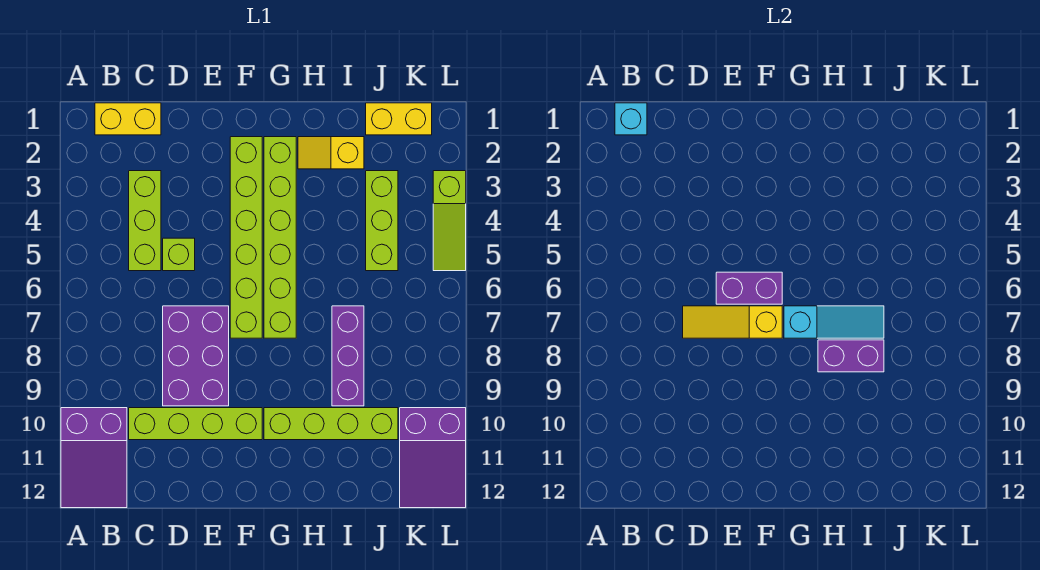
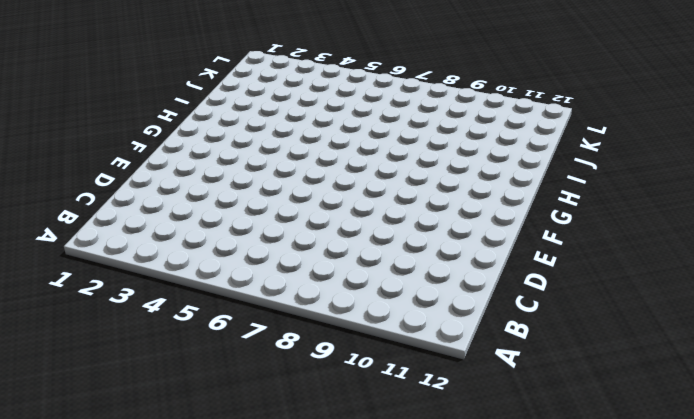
none -> purple 2x3 slope [61,408,127,508]
none -> yellow 1x2 brick [95,103,161,135]
none -> lime 1x3 brick [129,171,161,271]

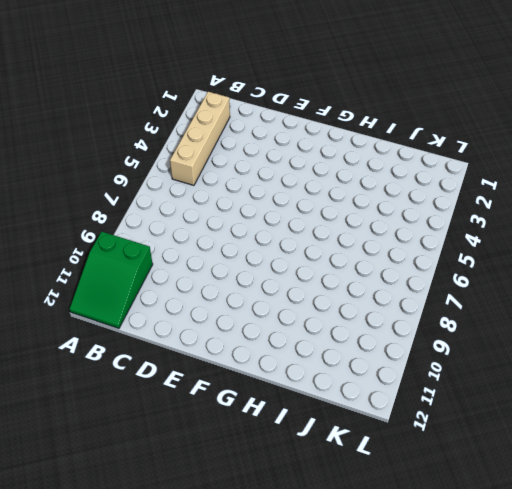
green 2x3 slope [70,232,153,328] -> purple 2x3 slope [61,408,127,508]
tan 1x4 brick [170,92,230,185] -> none
none -> yellow 1x2 brick [95,103,161,135]
none -> lime 1x3 brick [129,171,161,271]
none -> lime 1x4 brick [129,408,262,440]

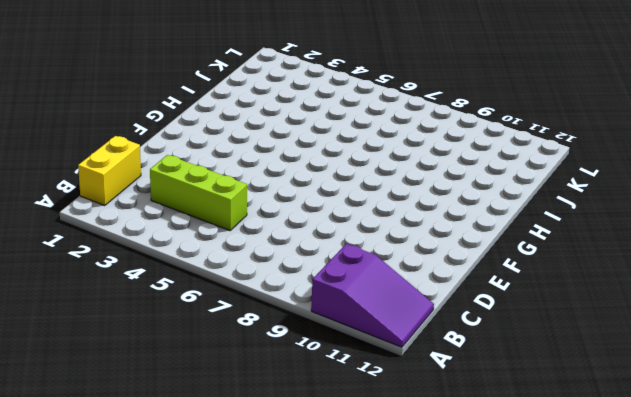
none -> lime 1x4 brick [129,408,262,440]
none -> lime 1x1 brick [163,238,195,271]
none -> purple 2x3 brick [163,306,229,406]

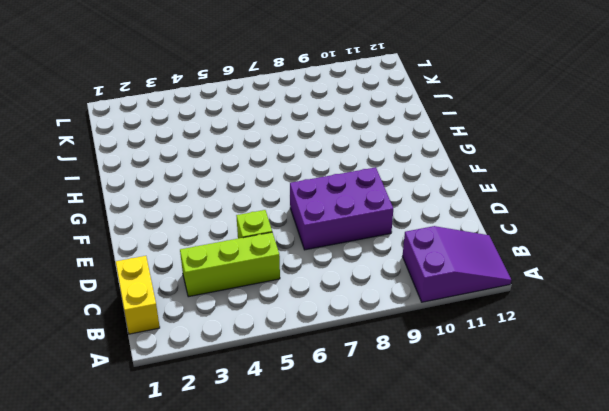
none -> lime 1x4 brick [129,408,262,440]
none -> lime 1x6 brick [230,137,262,338]
none -> lime 1x6 brick [264,137,296,338]

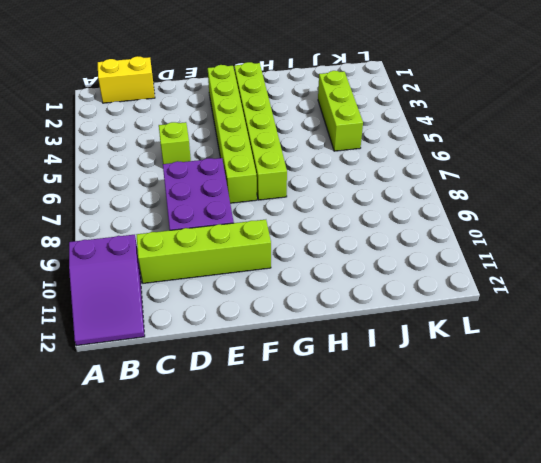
none -> lime 1x3 brick [129,171,161,271]
none -> lime 1x4 brick [264,408,398,440]
none -> yellow 1x2 slope [298,137,364,169]

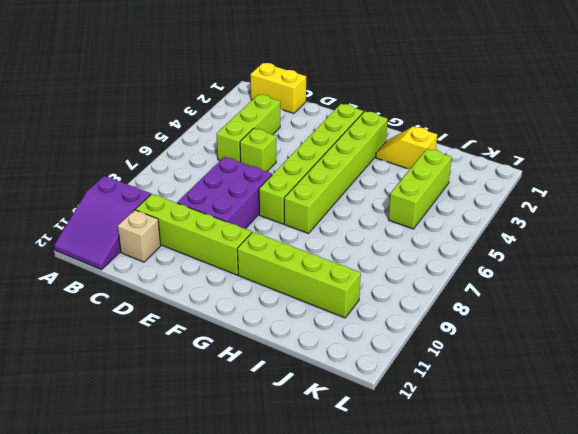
tan 1x1 brick [118,210,161,262] -> none
none -> purple 1x3 brick [332,306,364,406]
none -> yellow 1x2 brick [366,103,432,135]
none -> purple 2x3 slope [400,408,466,508]

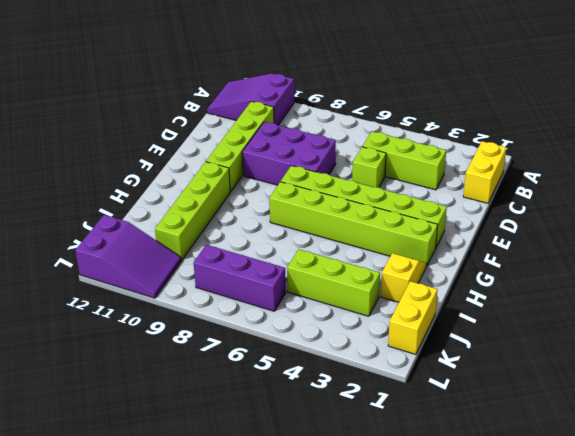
purple 1x3 brick [194,245,286,311] -> purple 1x3 brick moved to [332,306,364,406]
purple 2x3 slope [75,215,181,298] -> purple 2x3 slope turned to [400,408,466,508]
none -> lime 1x3 slope [433,171,466,271]
none -> cyan 1x1 brick [615,103,647,135]
none -> yellow 1x3 slope [683,306,782,338]

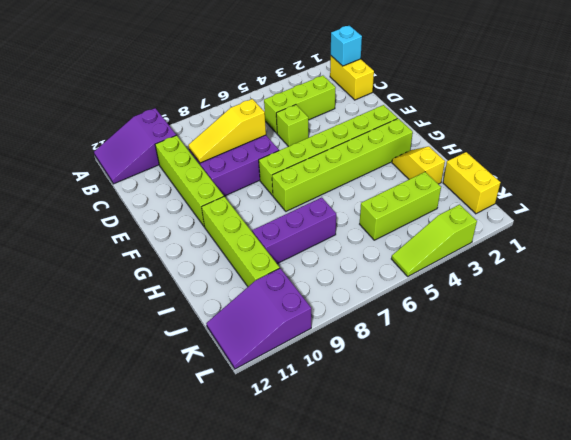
yellow 1x3 slope [188,99,266,163] -> yellow 1x3 slope turned to [683,306,782,338]
none -> purple 1x2 brick [716,272,782,304]
none -> cyan 1x3 slope [784,306,884,338]
none -> purple 1x2 brick [818,340,884,372]

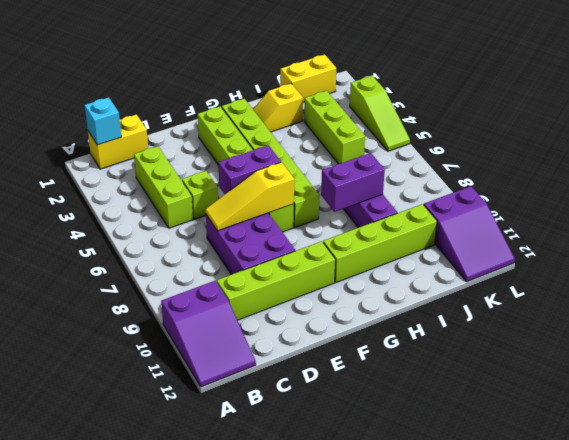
none -> cyan 1x3 slope [784,306,884,338]

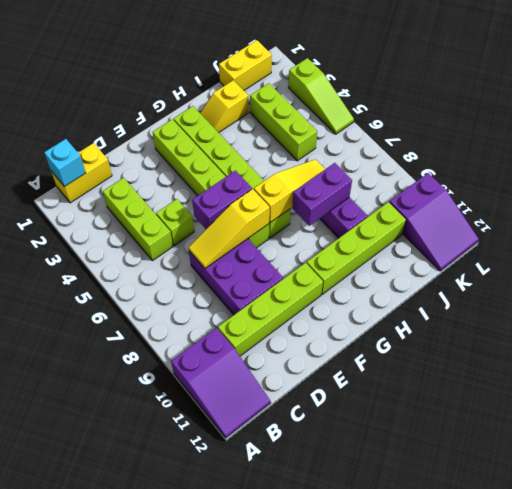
yellow 1x3 slope [254,159,325,222] -> cyan 1x3 slope [784,306,884,338]

